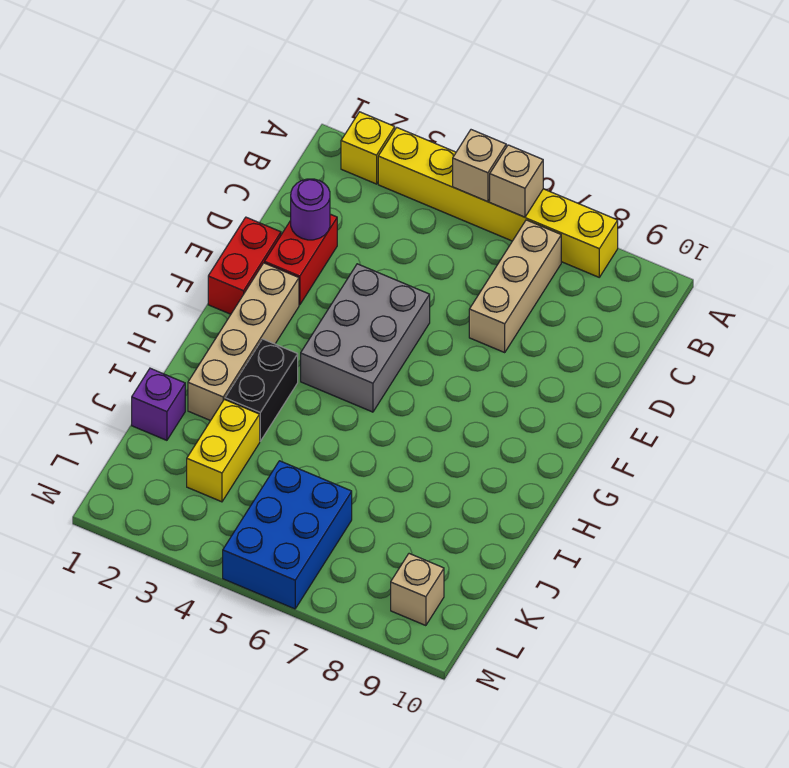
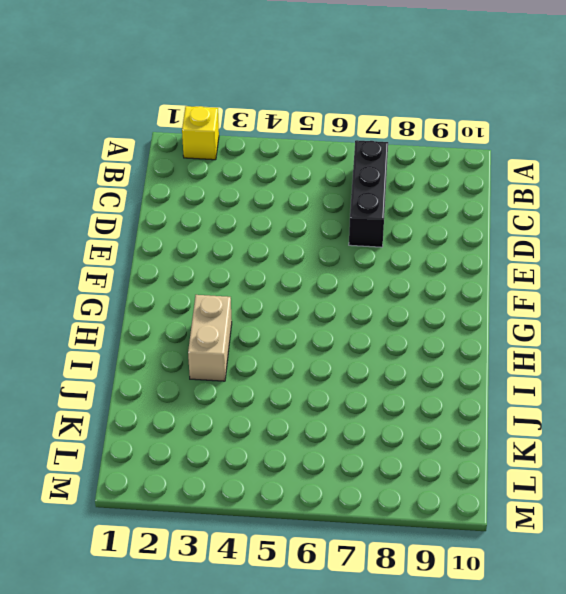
black 1x3 brick [349,140,388,247] -> tan 1x3 brick [469,220,561,352]
tan 1x2 brick [188,295,232,381] -> black 1x2 brick [225,339,298,441]
none -> yellow 1x6 brick [378,128,618,277]
none -> red 1x2 brick [265,214,337,305]
none -> red 1x2 brick [208,217,281,314]

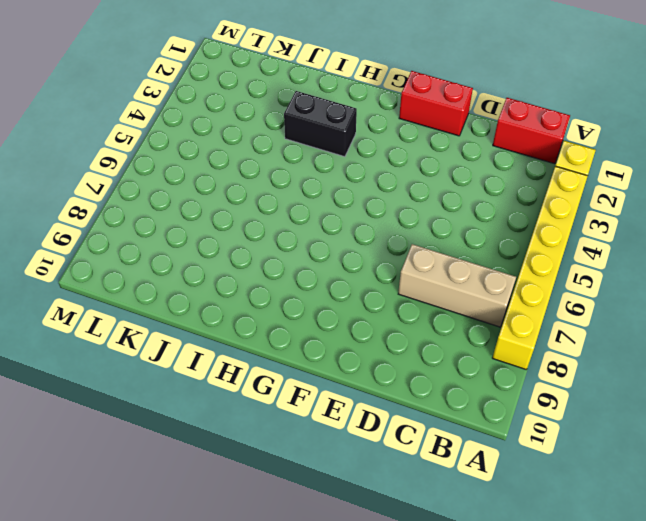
red 1x2 brick [493,98,570,164] -> red 1x2 brick moved to [265,214,337,305]
none -> grey 2x3 brick [301,264,430,412]
none -> tan 1x4 brick [188,263,299,421]
none -> purple 1x1 brick [132,368,185,440]

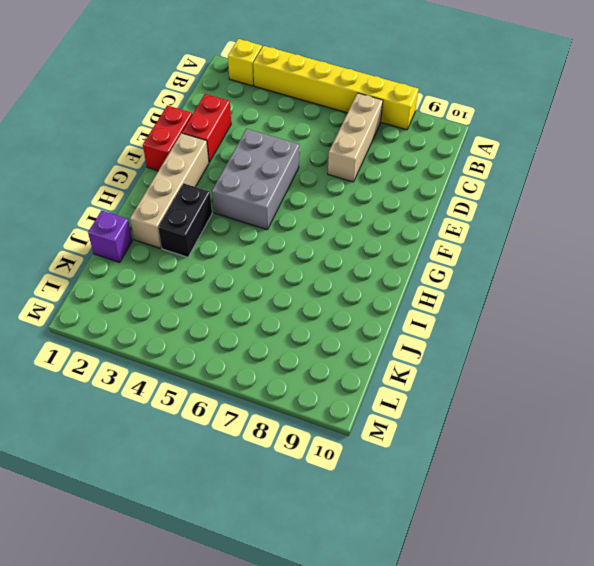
none -> yellow 1x2 brick [187,399,260,502]
none -> blue 2x3 brick [223,461,352,609]
none -> tan 1x1 brick [391,554,444,626]

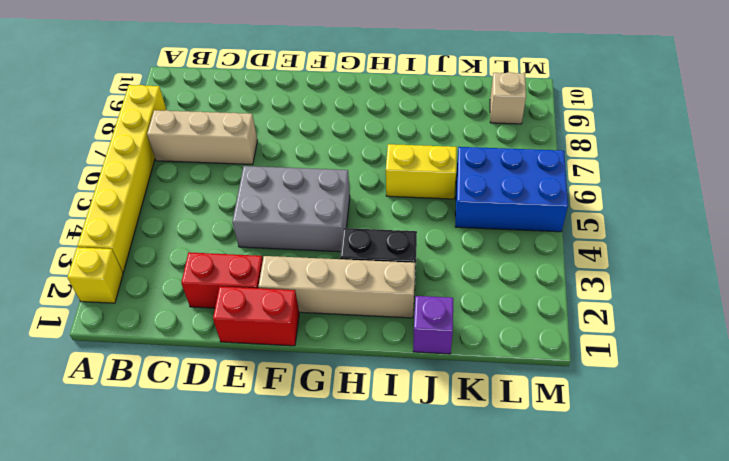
yellow 1x2 brick [386,144,457,199] -> yellow 1x2 brick moved to [187,399,260,502]
none -> tan 1x1 brick [453,130,506,202]
none -> tan 1x1 brick [490,145,543,217]
none -> purple 1x1 round brick [291,179,330,240]

